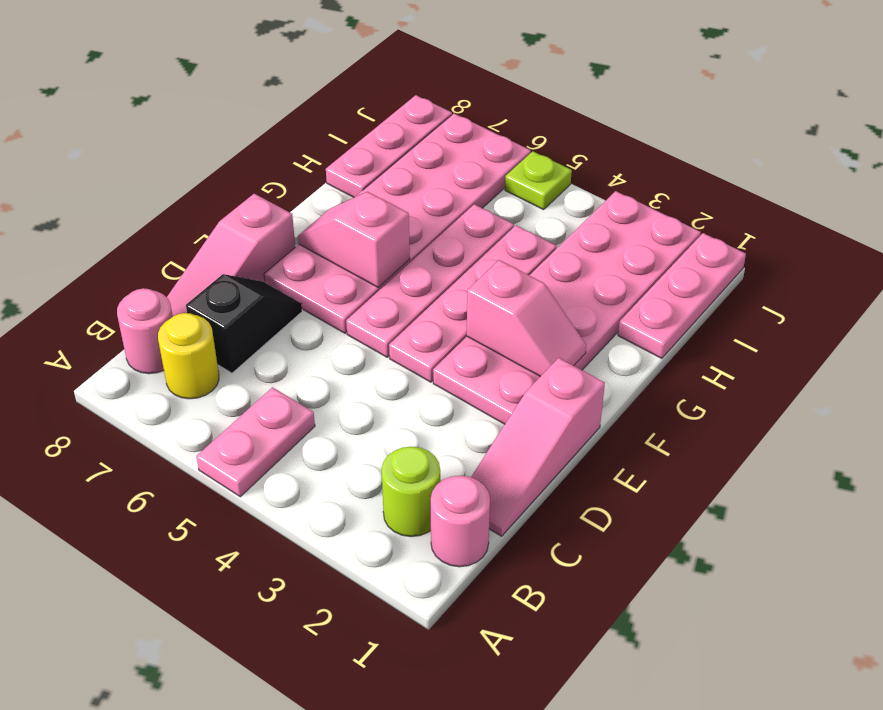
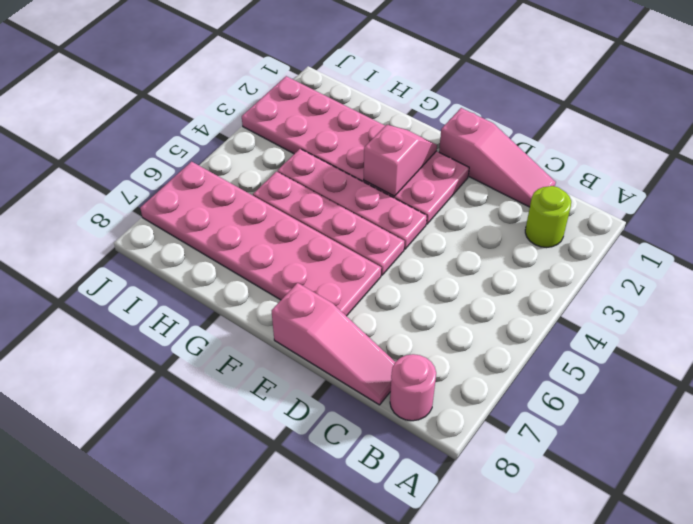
none -> pink 1x2 plate [197,387,315,497]
none -> pink 1x1 round brick [431,476,490,567]
none -> yellow 1x1 round brick [158,313,219,399]

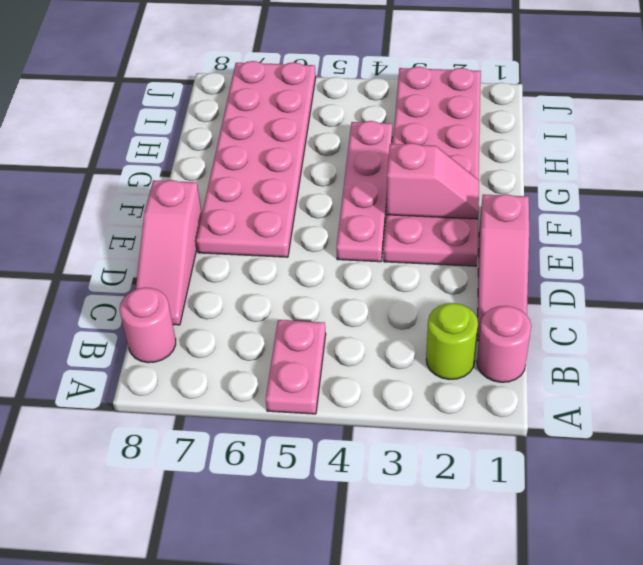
none -> yellow 1x1 round brick [158,313,219,399]
none -> black 1x2 slope [186,274,302,373]
none -> pink 1x4 plate [346,204,514,357]

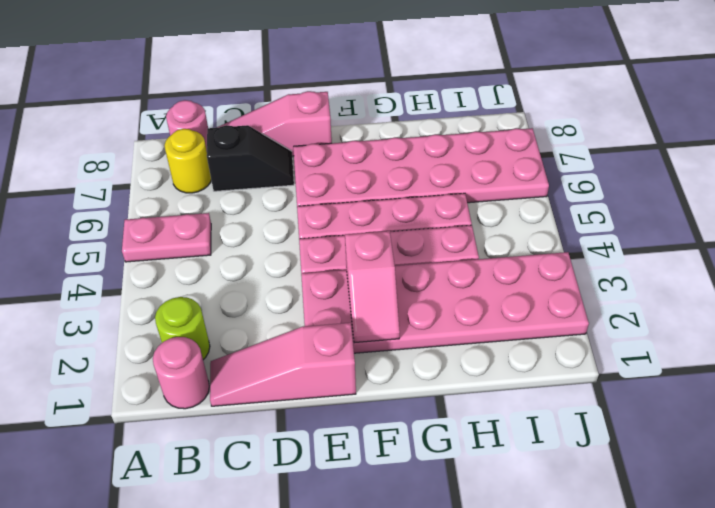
none -> pink 1x3 plate [618,233,746,358]
none -> pink 1x3 plate [326,95,452,197]
none -> lime 1x1 plate [505,151,572,210]

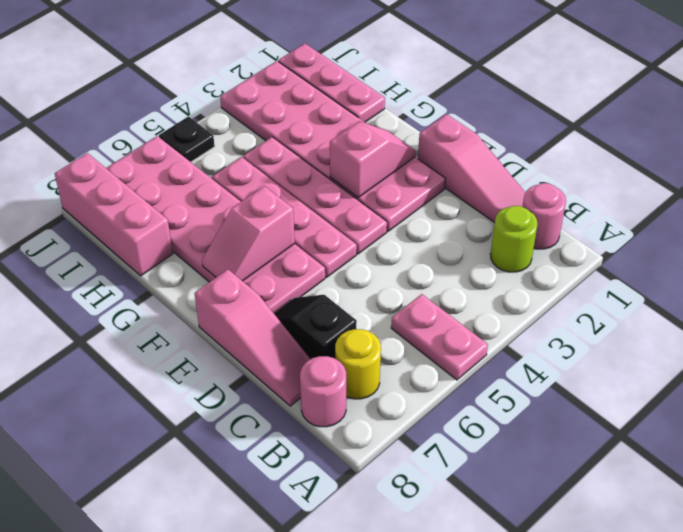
pink 1x3 brick [55,153,173,276] -> pink 1x3 plate [326,95,452,197]
black 1x1 plate [159,117,215,162] -> lime 1x1 plate [505,151,572,210]

